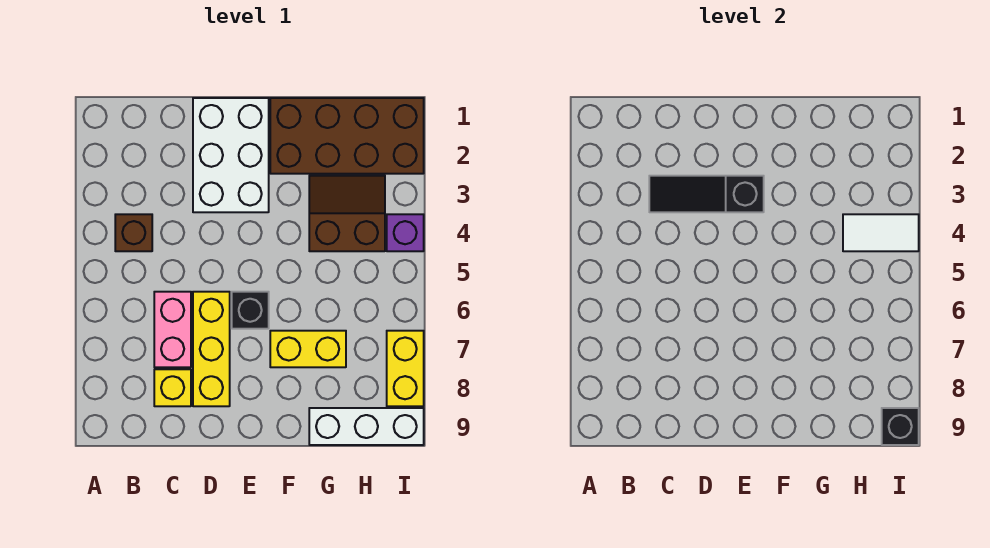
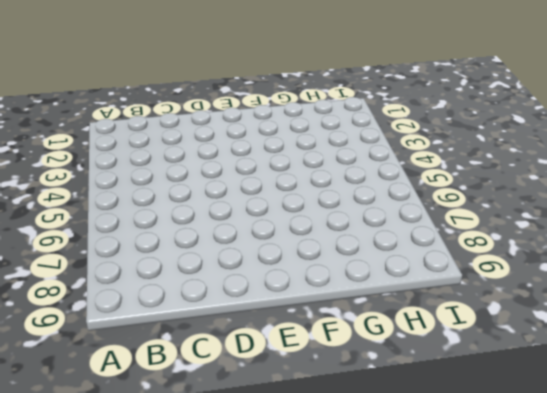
none -> brown 1x1 brick [115,214,152,251]
none -> pink 1x2 brick [154,292,191,367]
none -> yellow 1x1 brick [154,369,191,406]

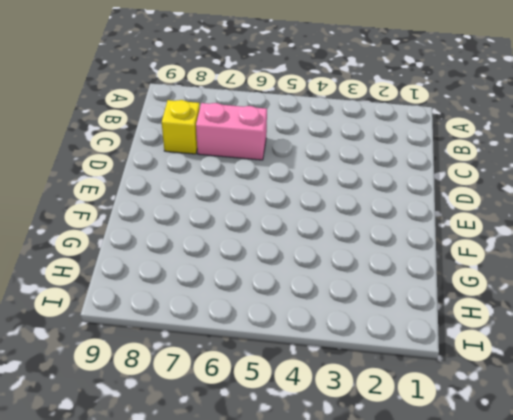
none -> brown 1x1 brick [115,214,152,251]
none -> white 2x3 brick [193,98,269,212]
none -> yellow 1x3 brick [193,292,230,406]

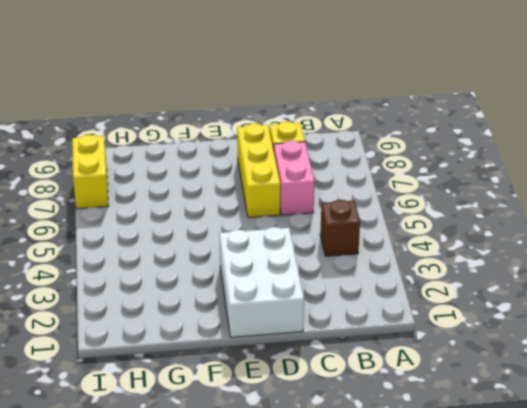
none -> black 1x1 brick [232,292,269,329]
none -> brown 2x4 brick [270,98,424,174]
none -> yellow 1x2 brick [270,331,346,367]

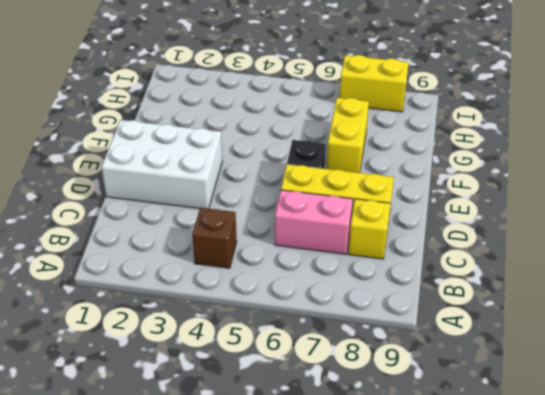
none -> brown 2x4 brick [270,98,424,174]
none -> brown 2x2 slope [309,176,385,251]
none -> white 1x3 brick [309,408,424,445]

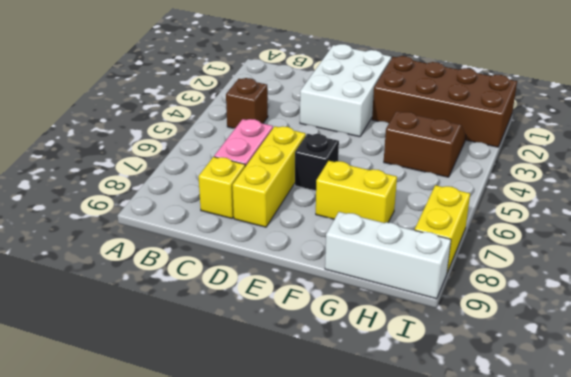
none -> purple 1x1 brick [387,214,424,251]
none -> black 1x3 slope [649,176,764,212]
none -> white 1x2 tile [843,214,919,251]

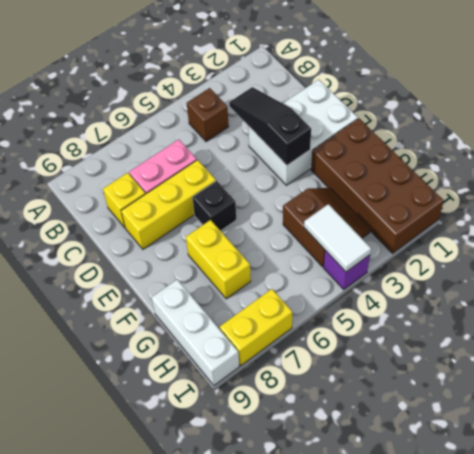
none -> black 1x1 brick [882,408,919,445]

